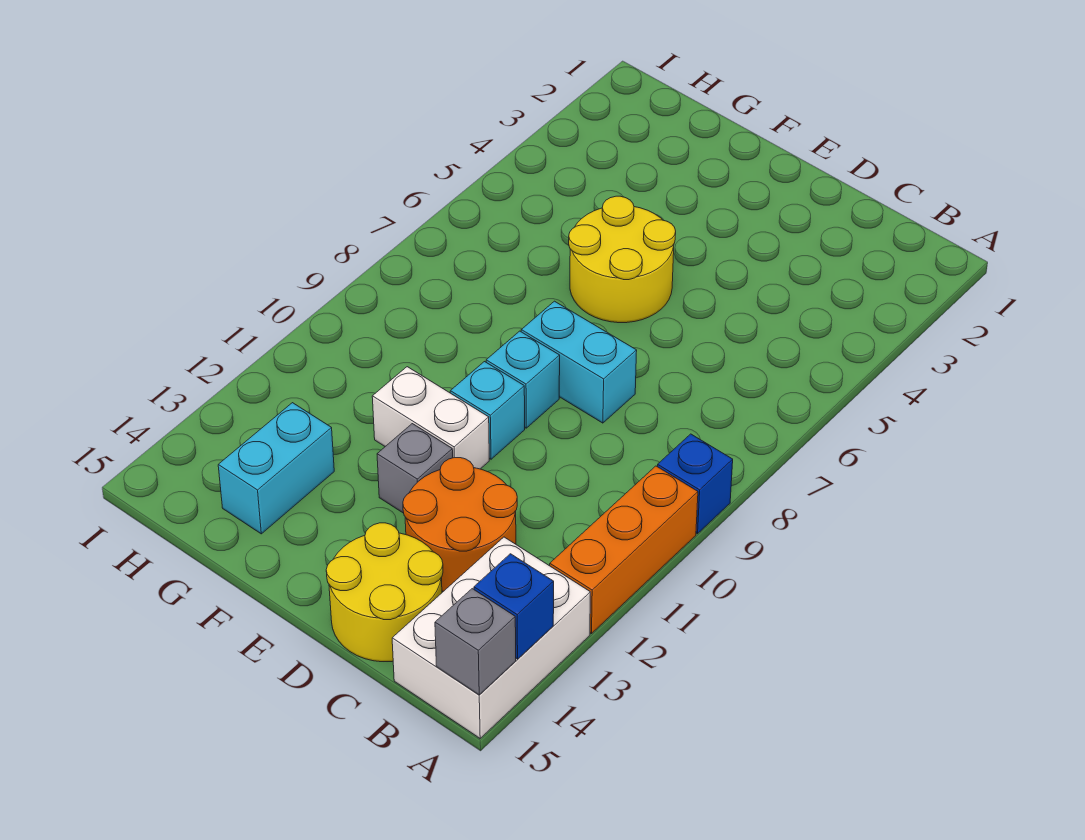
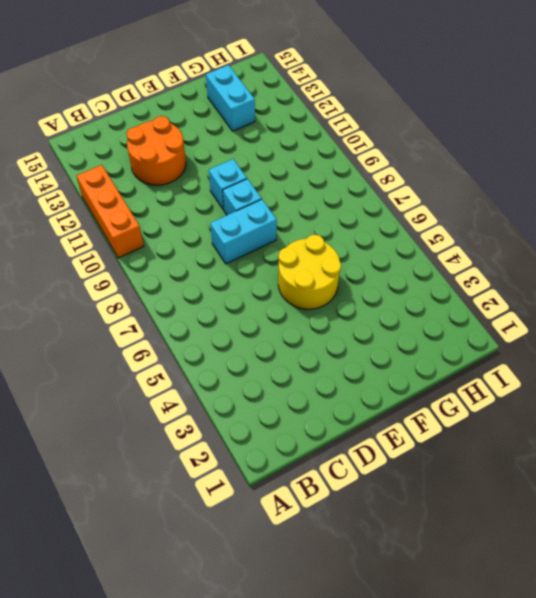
none -> blue 1x1 brick [657,434,733,534]
none -> white 2x3 brick [392,537,590,738]
none -> yellow 2x2 round brick [326,523,443,662]

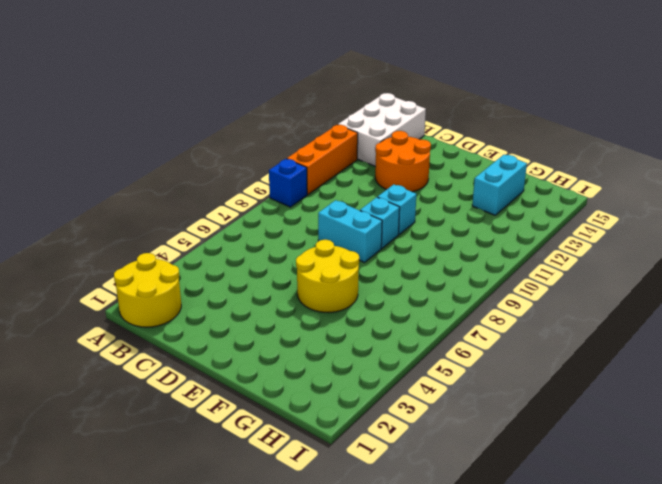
yellow 2x2 round brick [114,253,181,327] -> yellow 2x2 round brick moved to [326,523,443,662]
none -> white 1x2 brick [372,367,489,469]
none -> grey 1x1 brick [377,424,453,513]
none -> blue 1x1 brick [474,554,554,659]

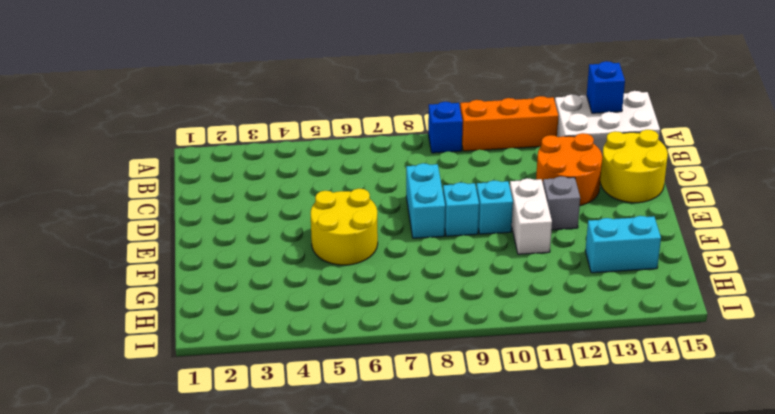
none -> grey 1x1 brick [435,589,516,695]

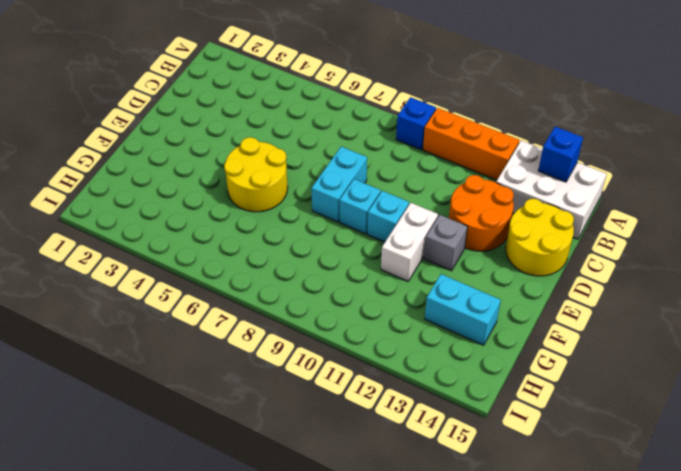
none -> grey 1x1 brick [435,589,516,695]

